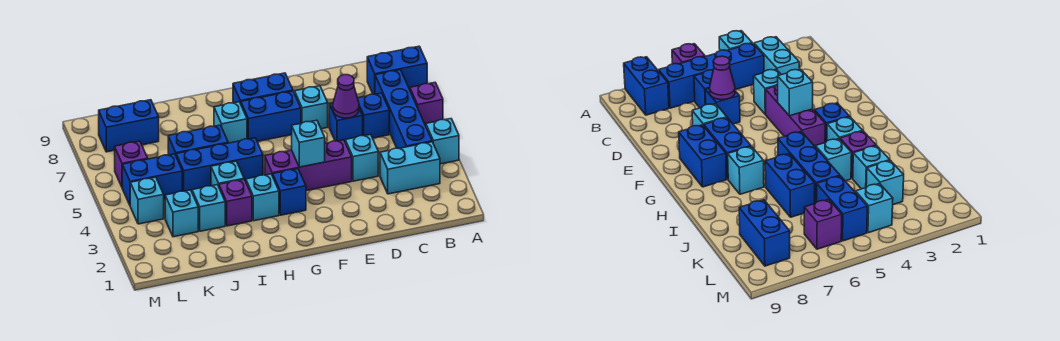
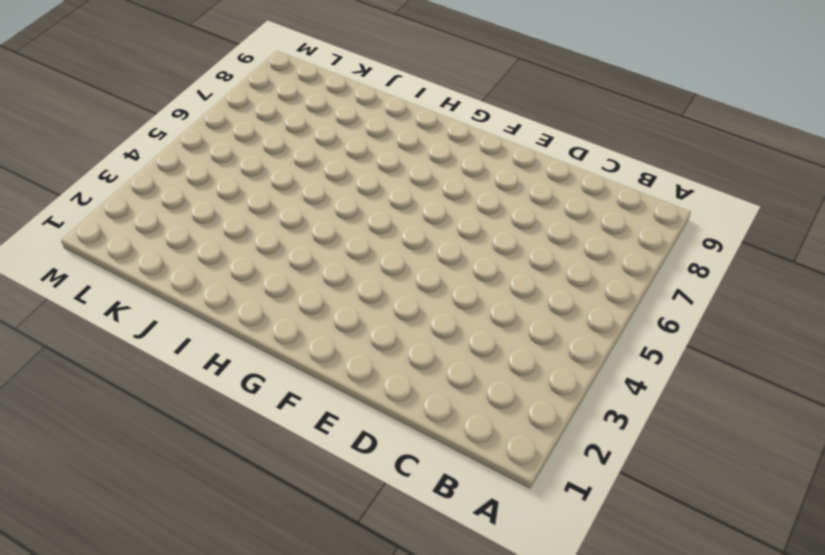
none -> cyan 1x1 brick [426,119,459,164]
none -> purple 1x1 brick [410,83,443,126]
none -> blue 1x2 brick [367,46,427,94]

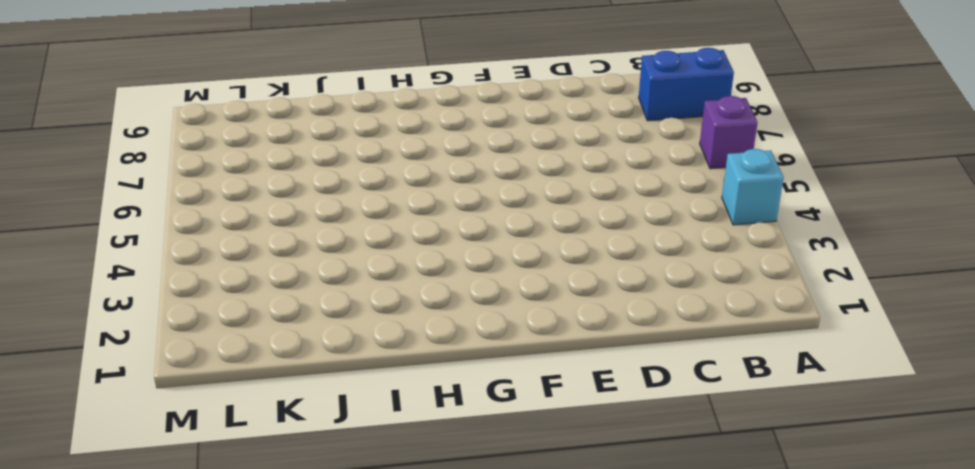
none -> cyan 1x2 brick [380,142,440,194]
none -> blue 1x4 brick [375,70,432,148]
none -> blue 1x1 brick [358,93,389,138]

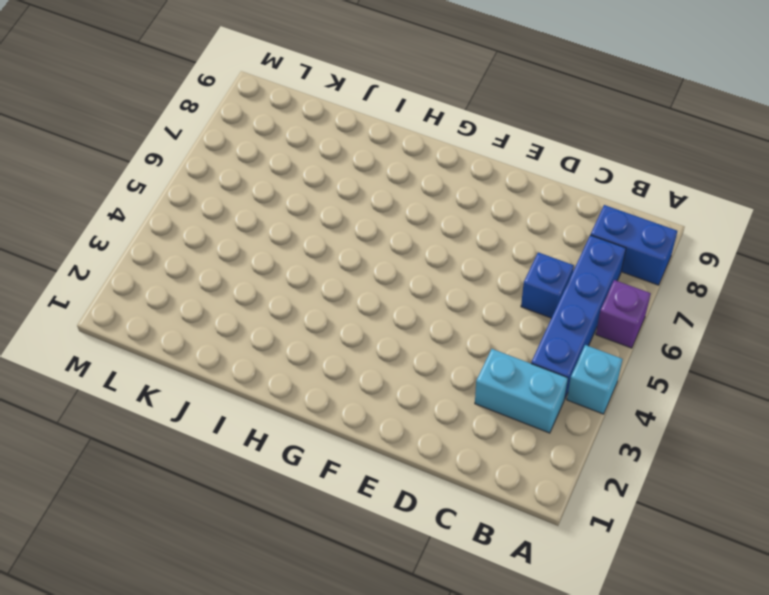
none -> cyan 1x1 brick [345,135,378,181]
none -> blue 1x1 brick [329,103,363,141]
none -> purple 1x3 brick [265,140,352,191]

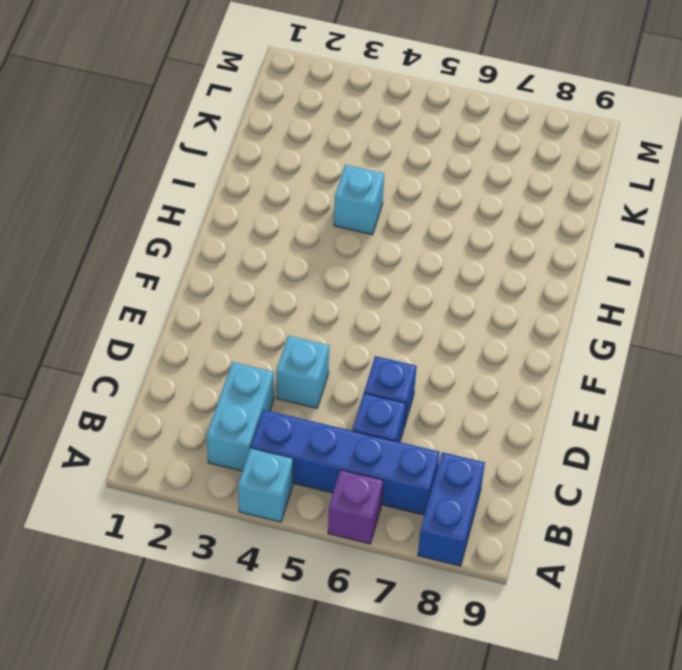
none -> purple 1x3 brick [265,140,352,191]
none -> cyan 1x1 brick [295,86,328,129]
none -> blue 1x2 brick [241,91,301,141]

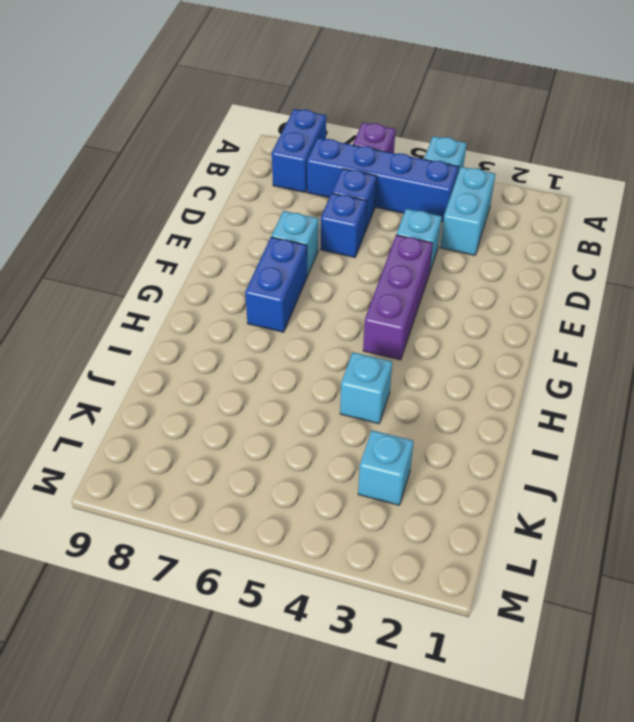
none -> blue 1x2 brick [233,73,293,104]
none -> blue 1x1 brick [273,169,306,215]
none -> cyan 1x1 brick [246,174,279,221]

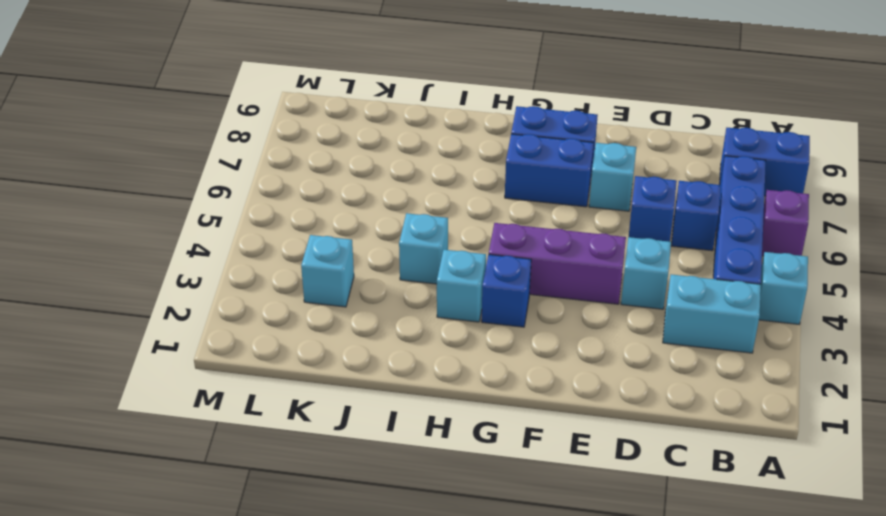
none -> blue 1x3 brick [176,138,263,191]
none -> cyan 1x1 brick [214,102,247,143]
none -> purple 1x1 brick [219,179,252,226]

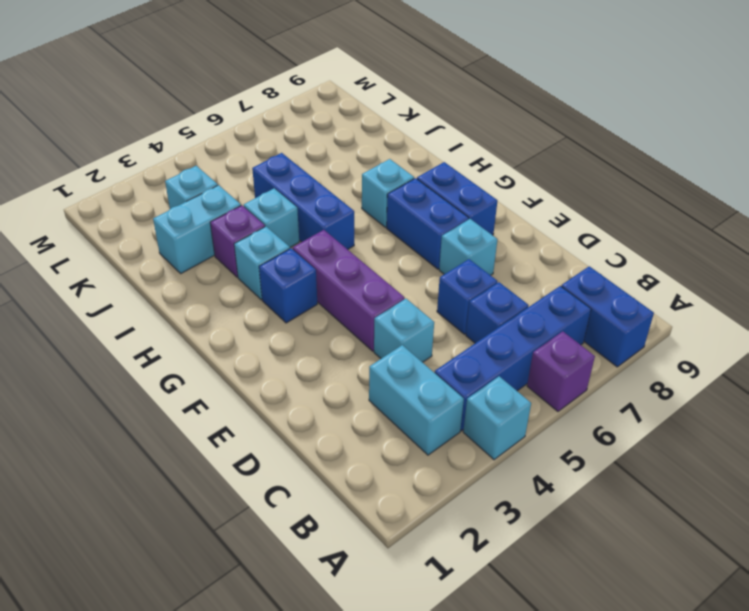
cyan 1x2 brick [153,185,241,273] -> cyan 1x1 brick [192,185,225,231]
none -> blue 1x2 brick [168,125,228,155]
none -> blue 1x2 brick [122,154,182,205]
none -> blue 1x2 brick [99,100,159,152]

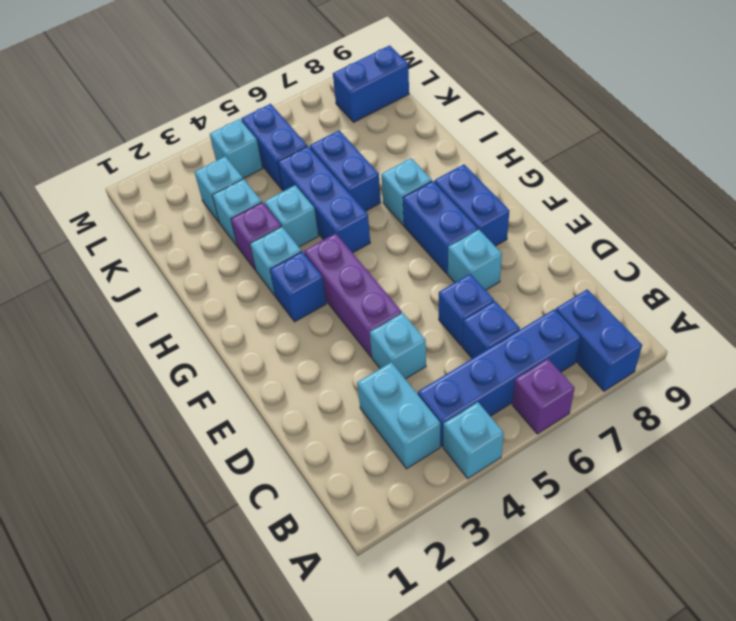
blue 1x2 brick [333,45,409,122] -> blue 1x2 brick turned to [99,100,159,152]
none -> purple 1x1 brick [115,141,148,187]
none -> purple 1x1 cone [333,75,359,118]
none -> cyan 1x1 brick [292,120,325,167]

